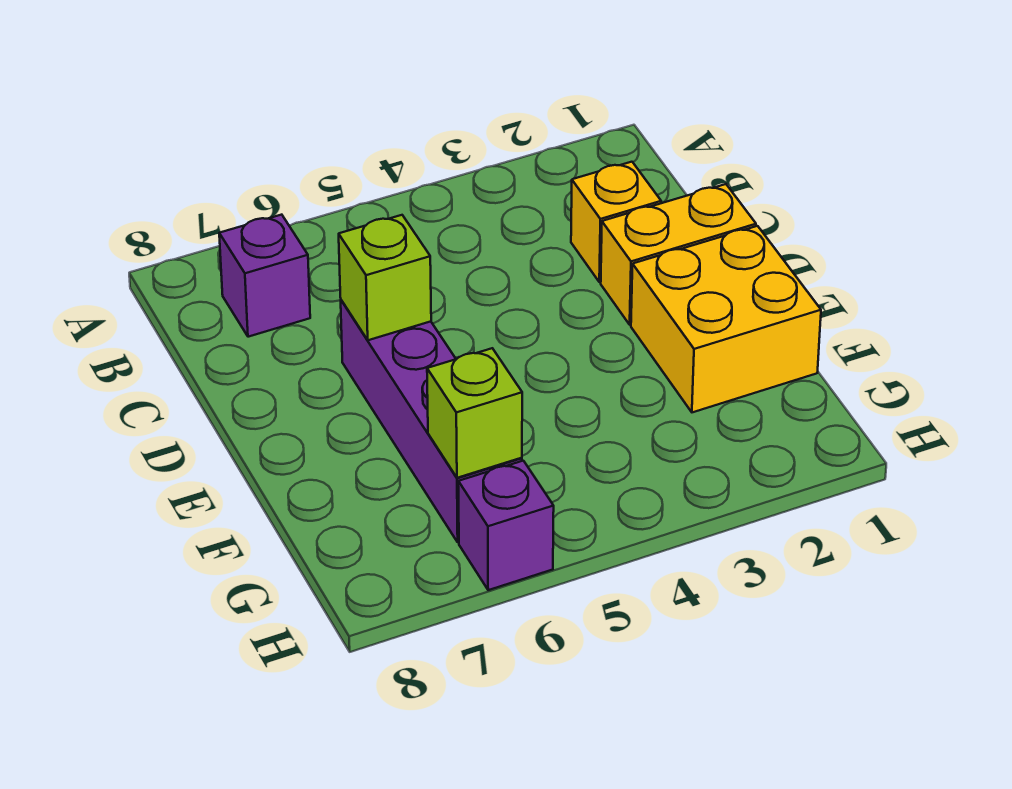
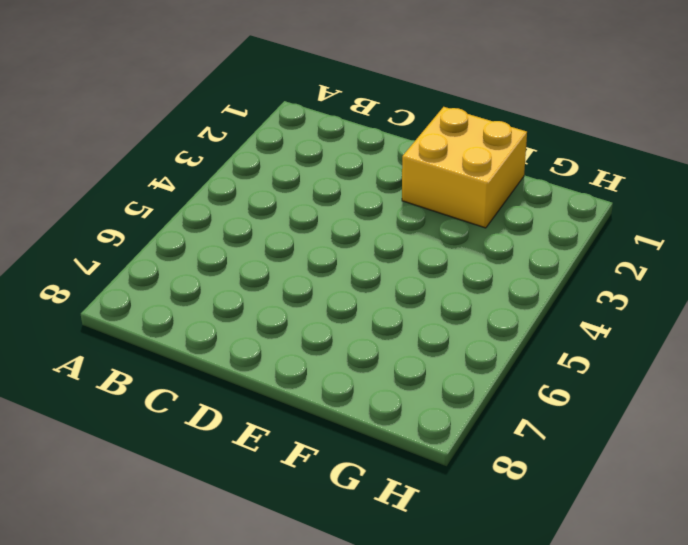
none -> purple 1x1 brick [219,215,310,337]
none -> yellow 1x1 brick [571,162,661,282]

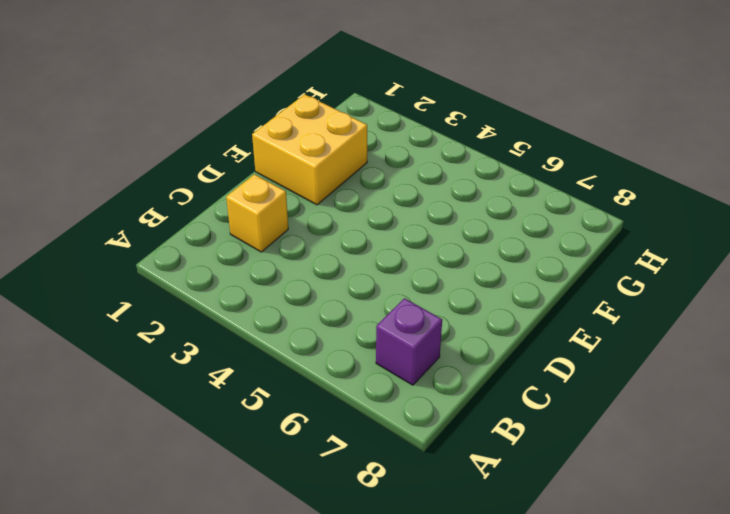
none -> yellow 1x2 brick [601,184,756,325]
none -> purple 1x4 brick [341,300,522,542]

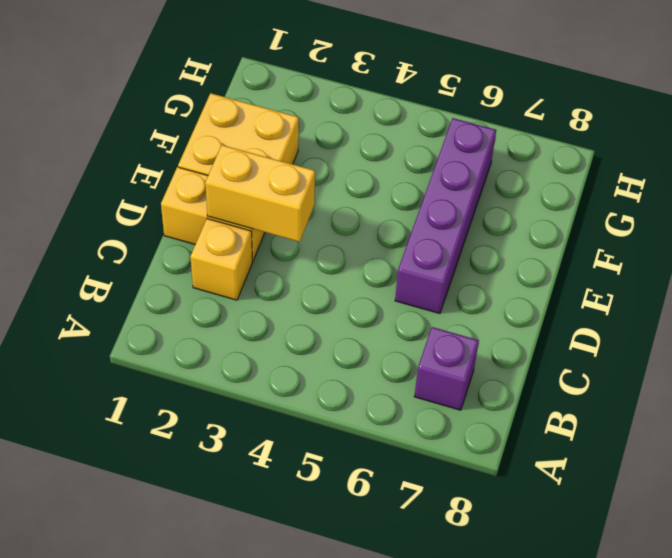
yellow 1x2 brick [205,145,315,242] -> none
none -> purple 1x1 brick [458,461,554,590]
none -> lime 1x1 brick [339,215,431,340]

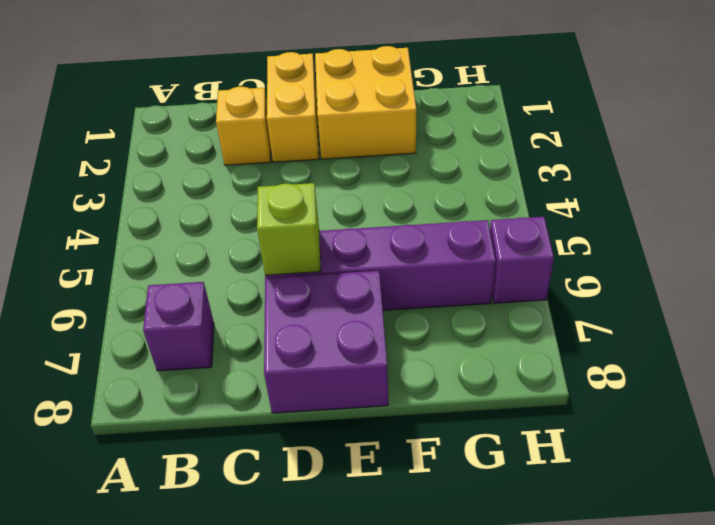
purple 2x2 brick [264,271,388,413] -> none
none -> lime 1x1 brick [427,348,522,478]

